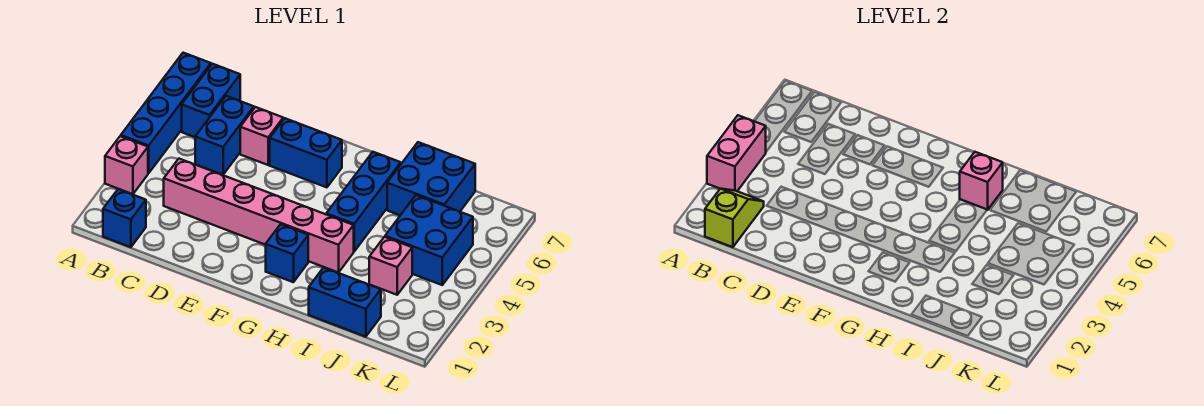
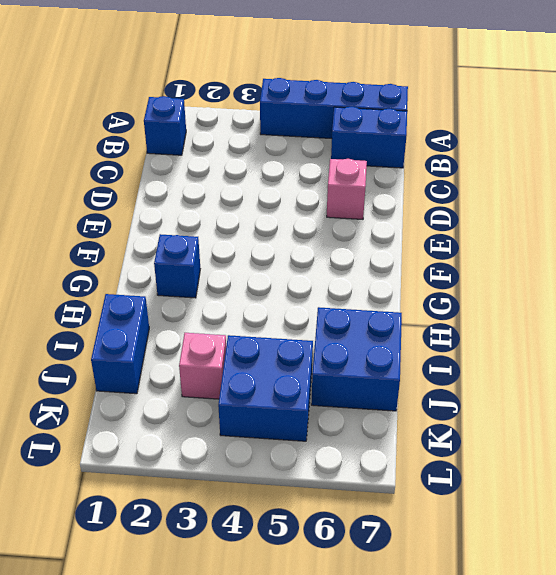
none -> pink 1x1 brick [105,136,148,194]
none -> pink 1x6 brick [164,159,354,273]
none -> blue 1x2 brick [195,96,254,175]

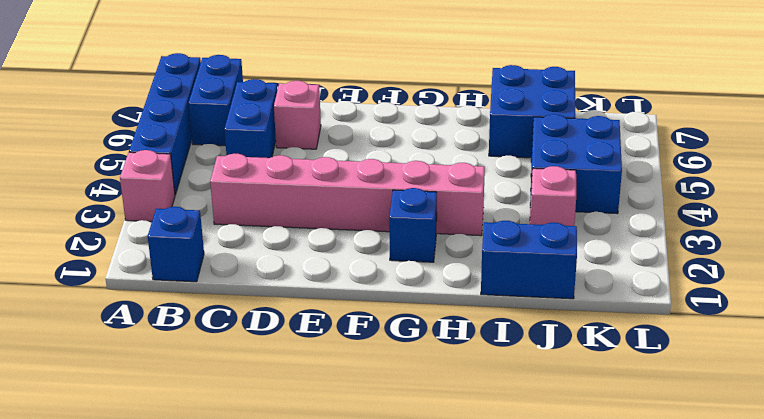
none -> blue 1x2 brick [270,118,342,187]
none -> blue 1x3 brick [326,152,401,251]
none -> pink 1x2 brick [707,115,766,191]

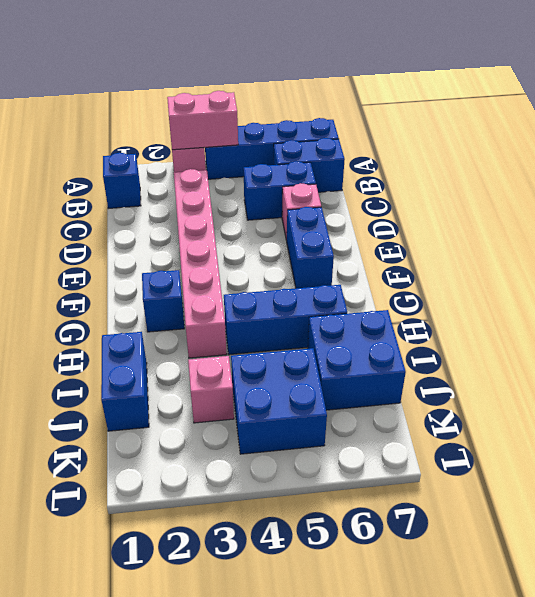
none -> lime 1x2 slope [705,189,764,247]
none -> pink 1x1 brick [960,152,1003,210]

